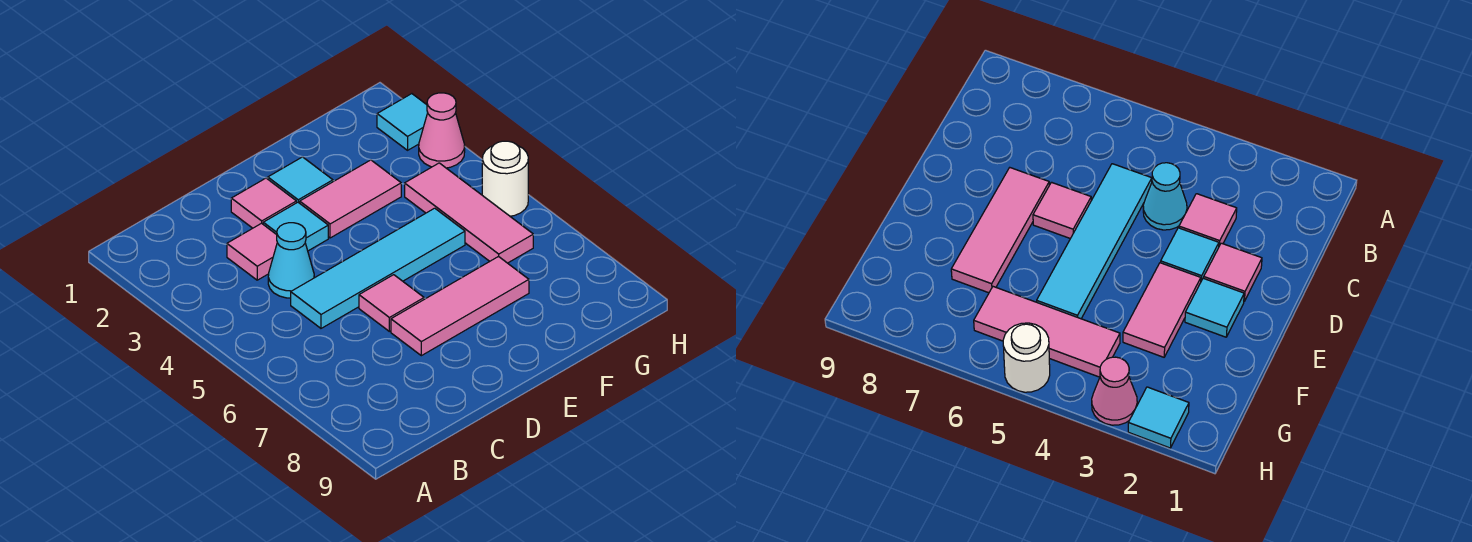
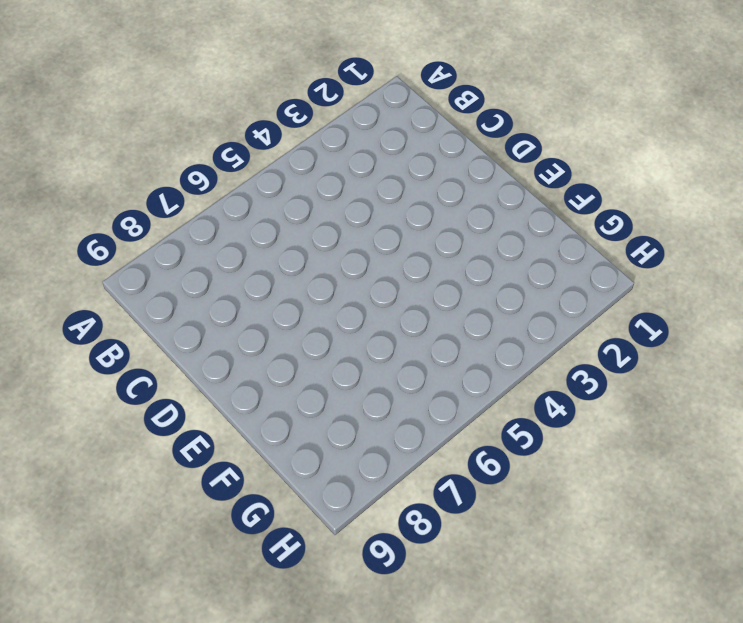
none -> pink 1x1 tile [227,223,277,280]
none -> cyan 1x1 cone [268,223,314,298]
none -> cyan 1x4 tile [291,208,465,328]

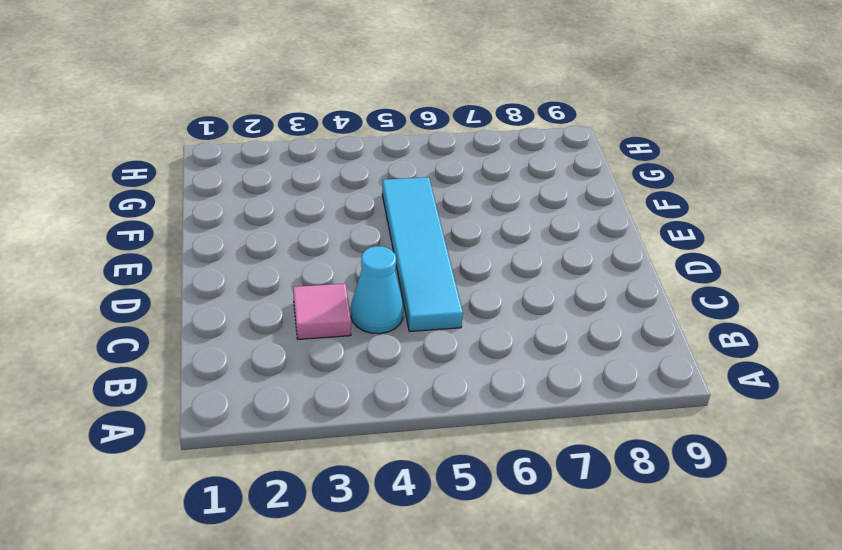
none -> pink 1x1 tile [231,178,296,228]
none -> cyan 1x1 tile [263,202,328,251]
none -> pink 1x1 tile [359,275,424,331]

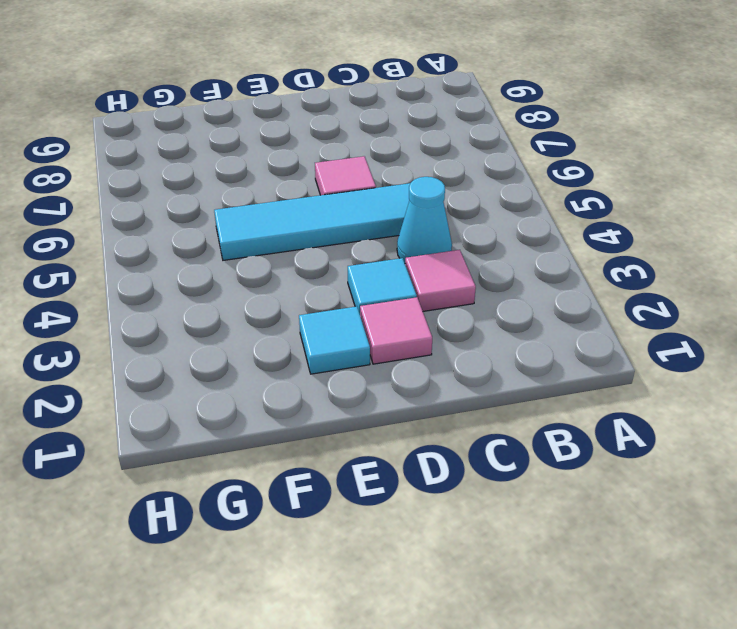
none -> pink 1x3 tile [391,256,529,356]
none -> pink 1x2 tile [300,160,401,238]
none -> pink 1x3 tile [405,163,533,263]

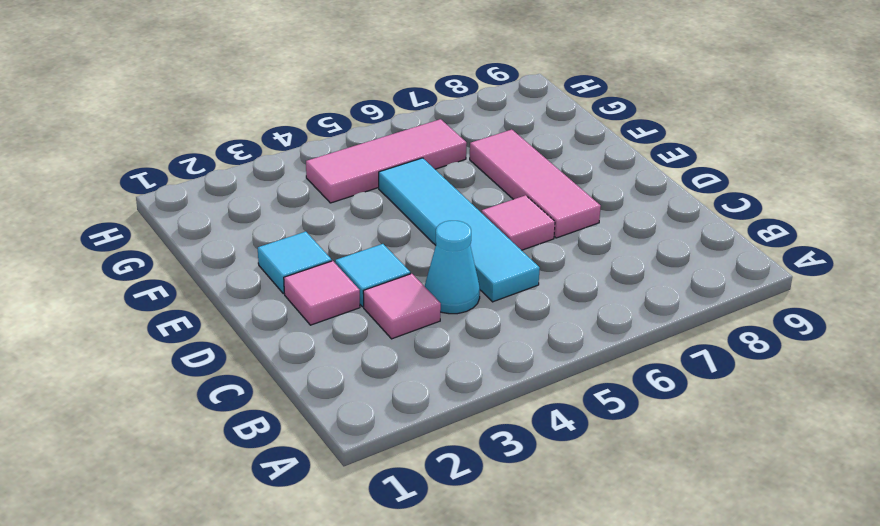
none -> pink 1x2 tile [300,160,401,238]
none -> cyan 1x1 tile [377,94,428,150]
none -> pink 1x1 cone [419,93,465,168]

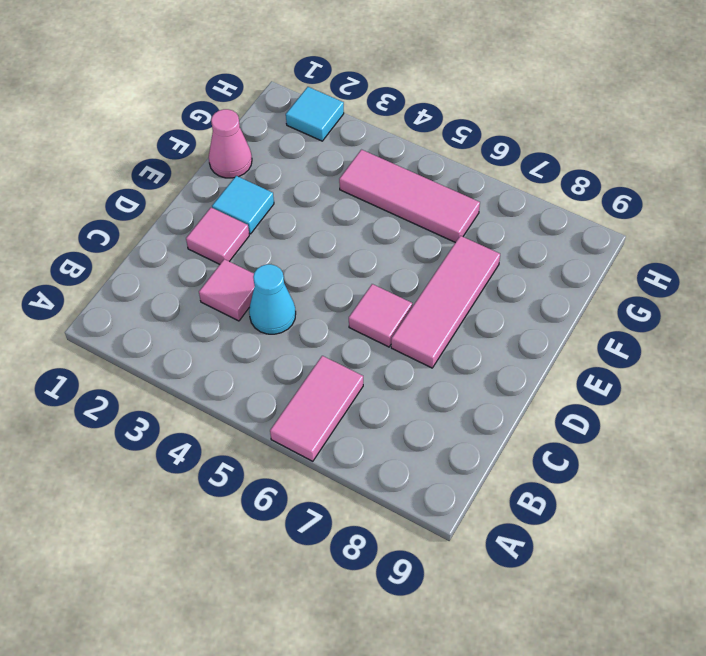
pink 1x2 tile [270,356,363,461] -> pink 1x2 tile moved to [300,160,401,238]
pink 1x1 cone [209,109,252,178] -> pink 1x1 cone moved to [419,93,465,168]
none -> cyan 1x4 tile [291,208,465,328]
none -> cyan 1x1 tile [263,202,328,251]
none -> white 1x1 round brick [482,141,528,216]

